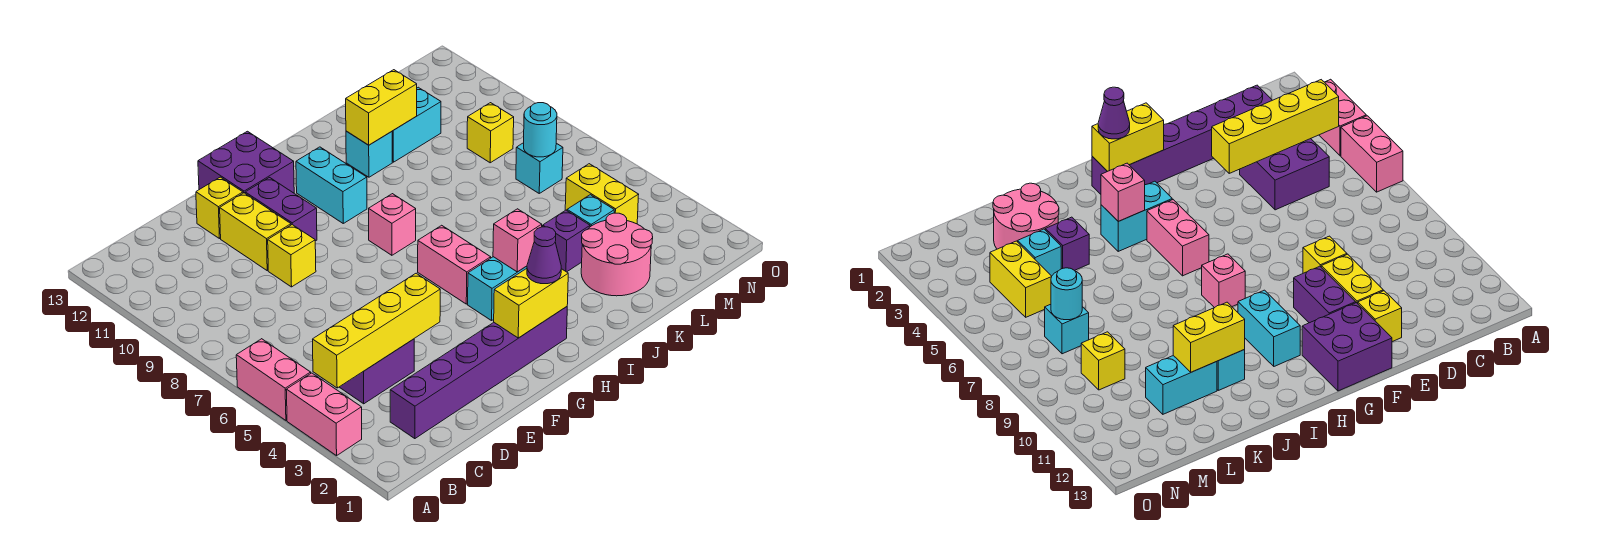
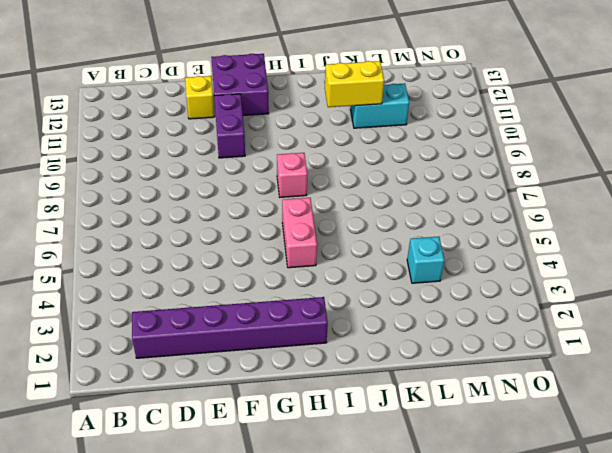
none -> pink 1x2 brick [286,373,362,456]
none -> pink 1x2 brick [236,339,311,420]
none -> purple 2x2 brick [340,339,414,404]

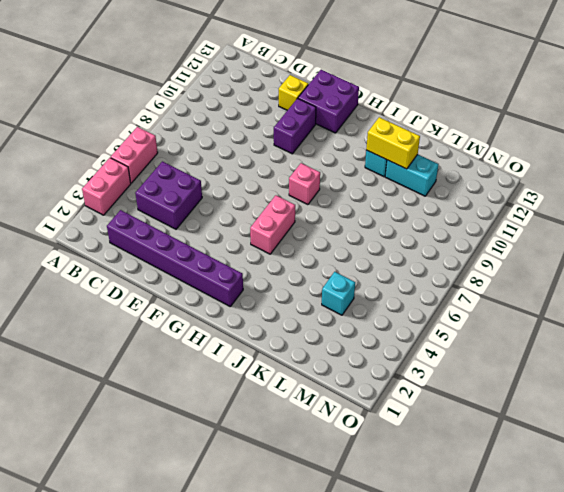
none -> yellow 1x1 brick [268,225,316,287]
none -> yellow 1x2 brick [220,193,291,271]
none -> cyan 1x2 brick [468,257,527,321]

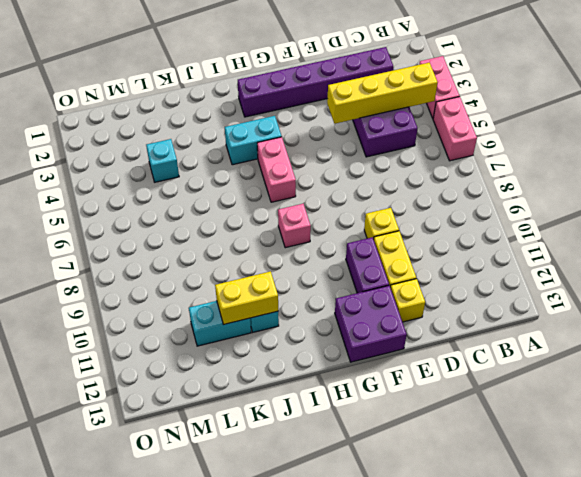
none -> cyan 1x2 brick [296,147,367,223]
none -> pink 2x2 round brick [581,213,653,296]
none -> purple 1x1 brick [543,210,590,272]

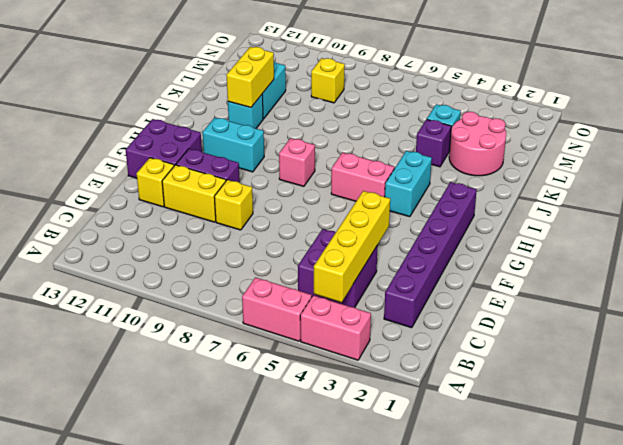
none -> yellow 1x2 brick [565,164,639,224]
none -> cyan 1x1 brick [516,143,563,193]
none -> yellow 1x2 brick [494,269,568,338]

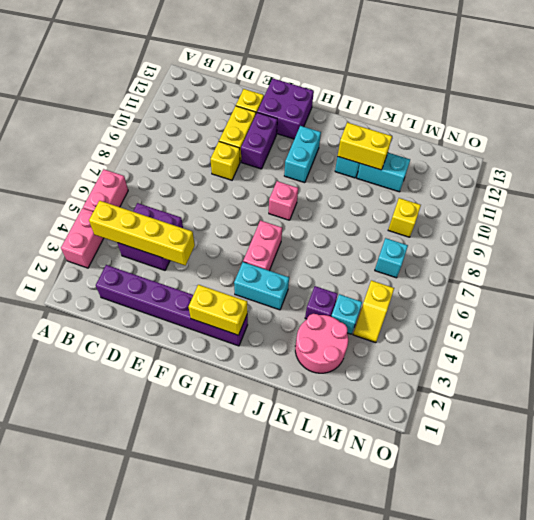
yellow 1x2 slope [353,280,394,343] -> yellow 1x2 brick [565,164,639,224]
none -> pink 1x1 brick [493,209,542,272]
none -> cyan 1x1 round brick [524,103,557,157]
none -> purple 1x1 cone [527,227,561,284]

